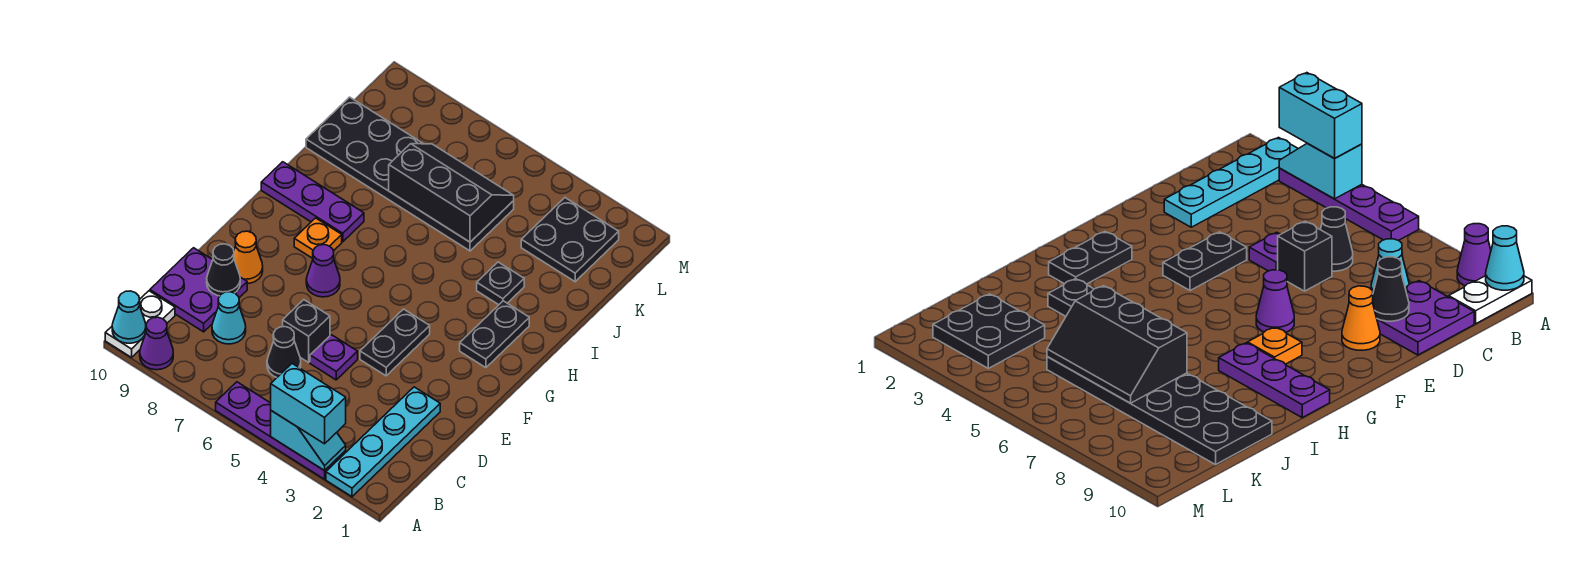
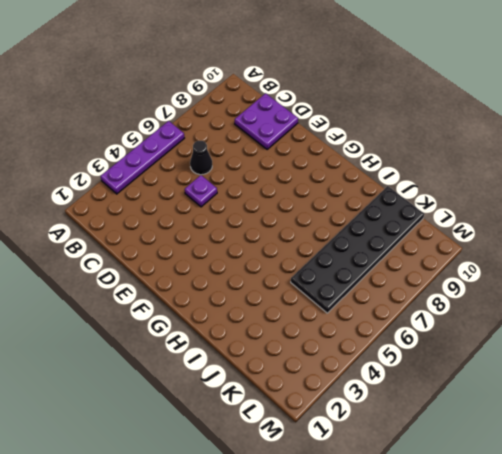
none -> cyan 1x4 plate [326,387,440,497]
none -> purple 1x1 cone [140,317,173,370]
none -> white 1x2 plate [105,291,175,357]

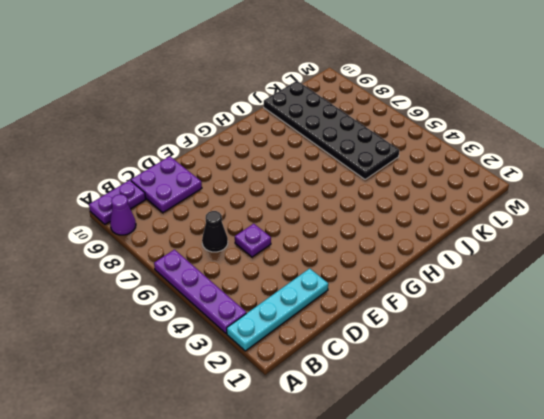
purple 1x2 plate [89,180,146,224] -> white 1x2 plate [105,291,175,357]
none -> cyan 1x1 cone [212,292,246,344]
none -> black 1x1 brick [283,300,330,362]
none -> black 1x2 plate [360,309,430,376]

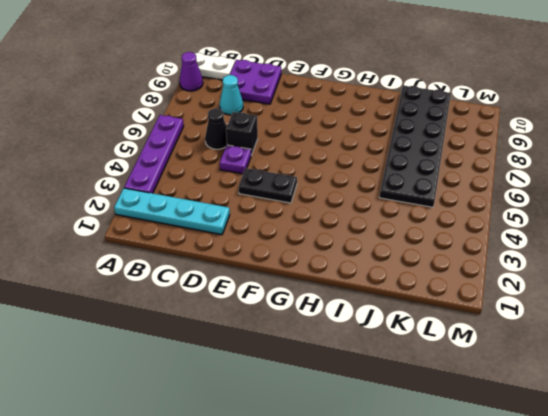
none -> orange 1x1 cone [234,231,263,284]
none -> purple 1x1 cone [306,245,340,297]
none -> black 1x2 plate [460,301,529,368]

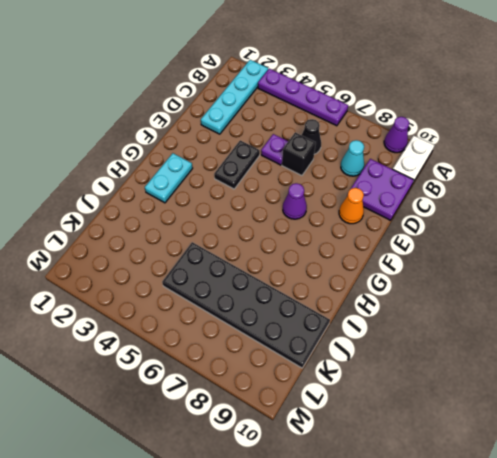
cyan 1x2 plate [145,153,193,203] -> black 1x2 plate [460,301,529,368]
none -> orange 1x1 plate [294,218,342,258]
none -> purple 1x3 plate [261,162,364,242]
none -> black 1x1 plate [477,262,524,305]

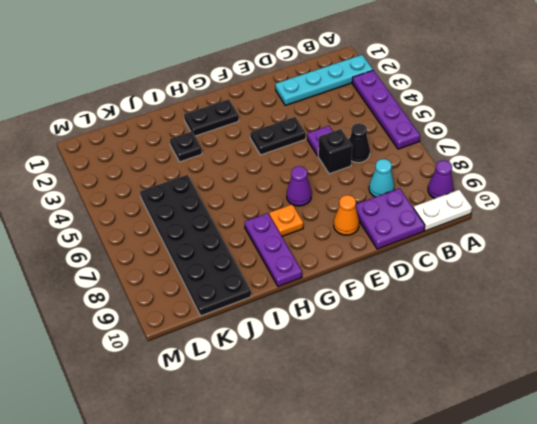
none -> black 2x2 plate [521,198,619,282]
none -> cyan 1x2 slope [271,411,346,471]
none -> cyan 1x1 cone [112,291,146,343]

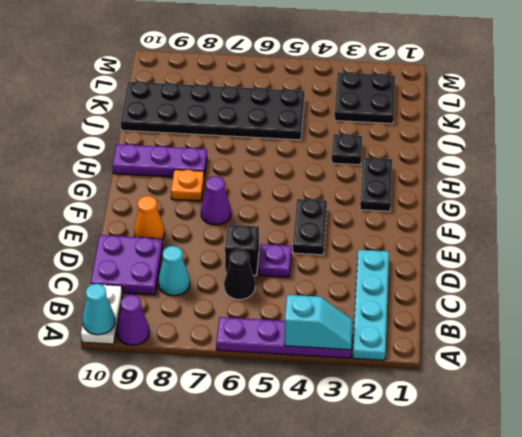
none -> black 1x1 cone [207,244,240,296]
none -> black 2x3 slope [389,144,514,242]
none -> cyan 1x2 brick [271,364,346,444]

